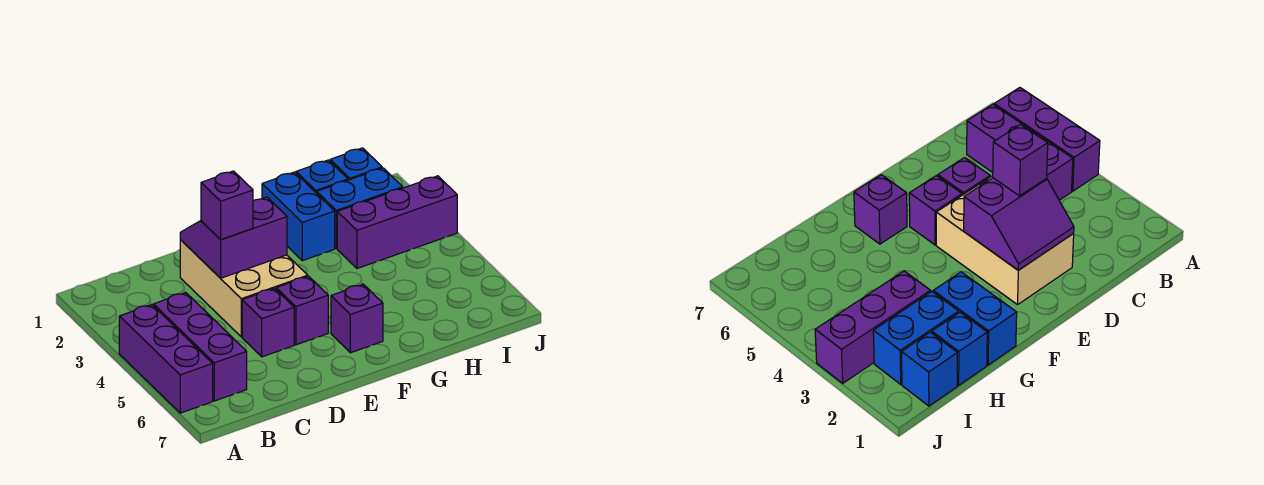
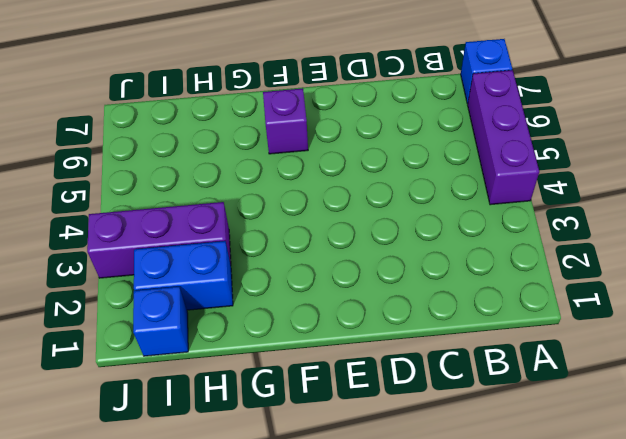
blue 1x1 brick [461,39,512,104] -> blue 1x1 brick moved to [296,160,348,193]
none -> purple 1x3 brick [154,293,247,401]
none -> tan 2x3 brick [180,240,308,337]
none -> purple 1x1 brick [242,288,294,357]

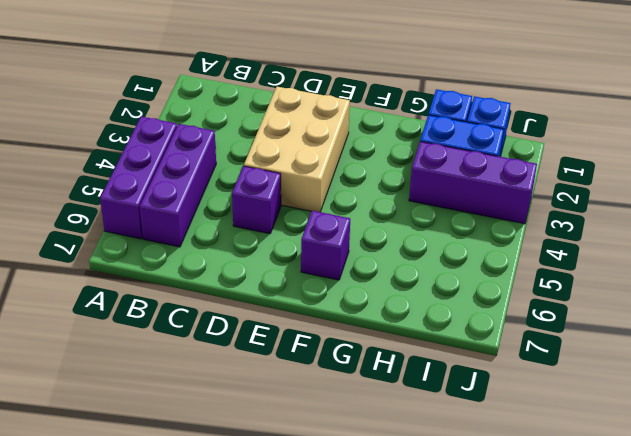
none -> purple 1x1 brick [276,276,328,345]
none -> blue 1x2 brick [262,172,335,261]
none -> purple 2x2 slope [180,197,287,278]

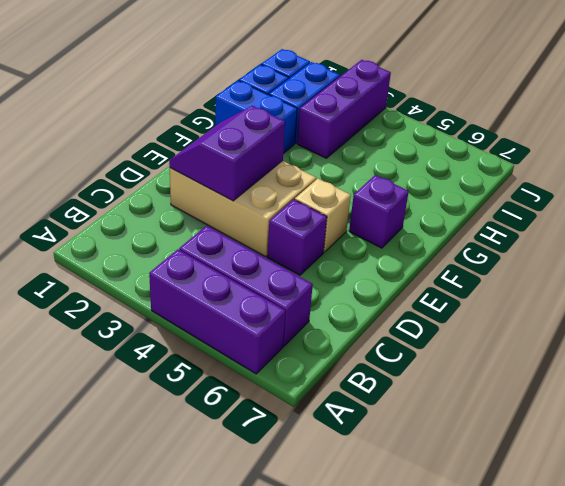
tan 1x1 brick [295,179,351,252] -> purple 1x1 brick [276,276,328,345]
none -> purple 1x1 brick [201,171,253,240]

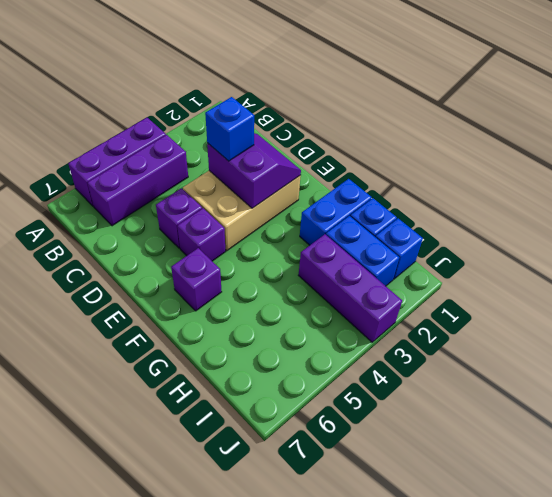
blue 1x1 brick [205,97,254,161] -> purple 1x1 brick [201,171,253,240]

